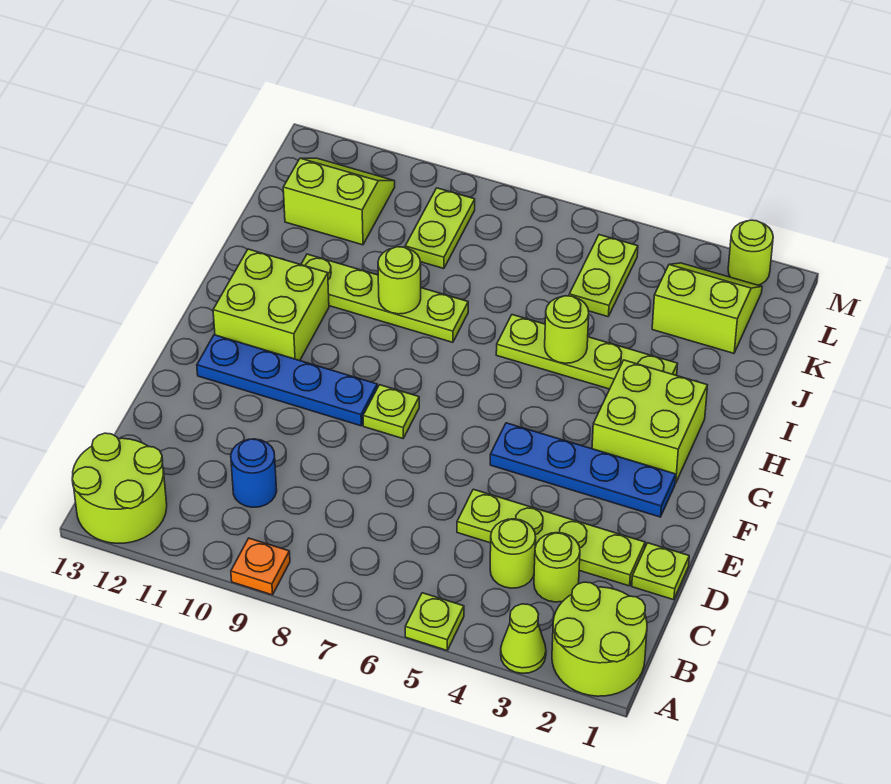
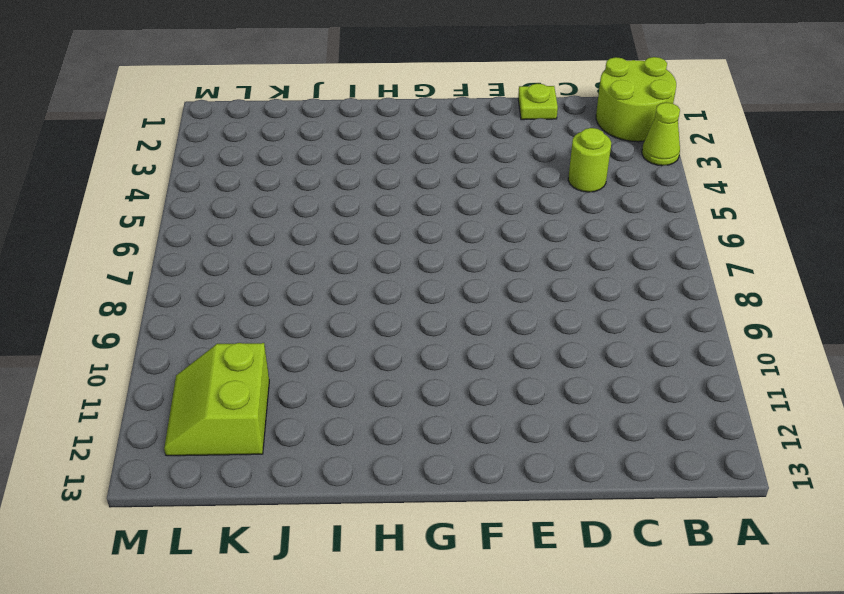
none -> lime 1x1 plate [405,593,464,650]
none -> orange 1x1 plate [231,538,290,595]
none -> lime 2x2 round brick [72,433,167,543]

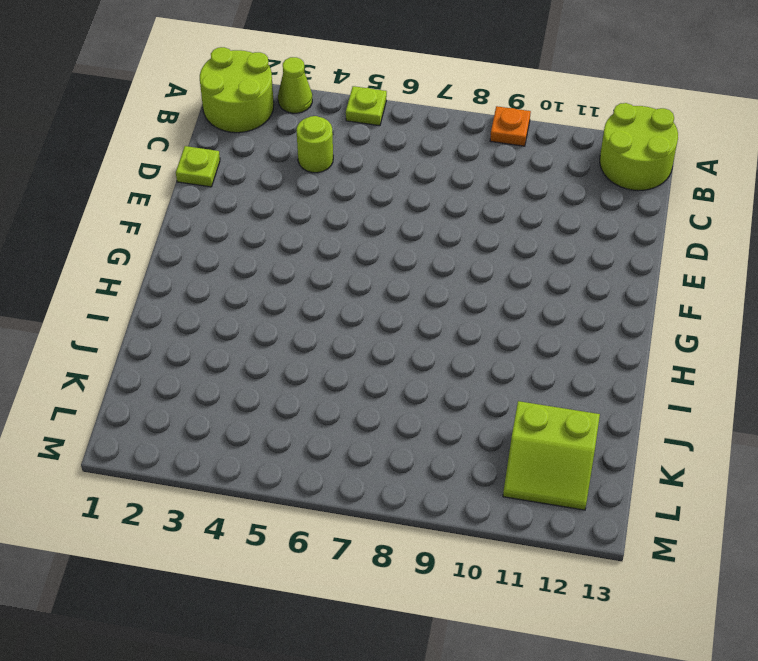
none -> lime 1x1 round brick [534,533,580,602]
none -> blue 1x1 round brick [231,439,277,507]
none -> lime 1x4 plate [457,489,645,586]

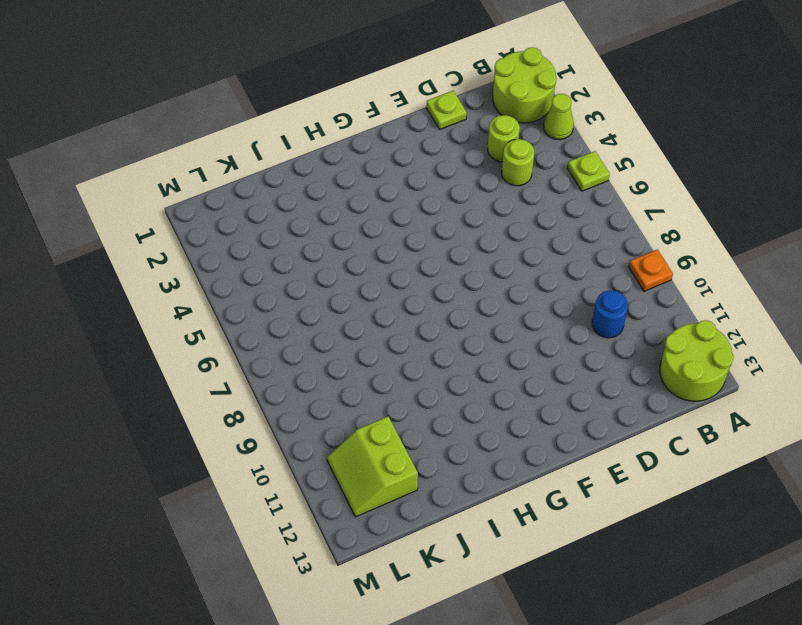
none -> lime 1x4 plate [457,489,645,586]
none -> blue 1x4 plate [490,423,676,517]
none -> lime 1x1 plate [363,385,419,439]

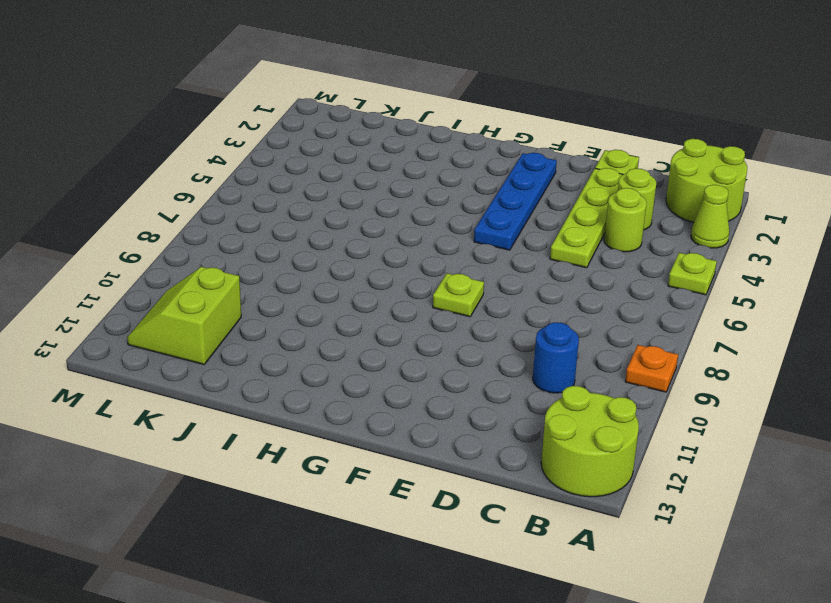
none -> blue 1x4 plate [197,335,377,426]
none -> lime 2x2 brick [592,360,707,483]
none -> lime 2x2 brick [213,249,329,360]

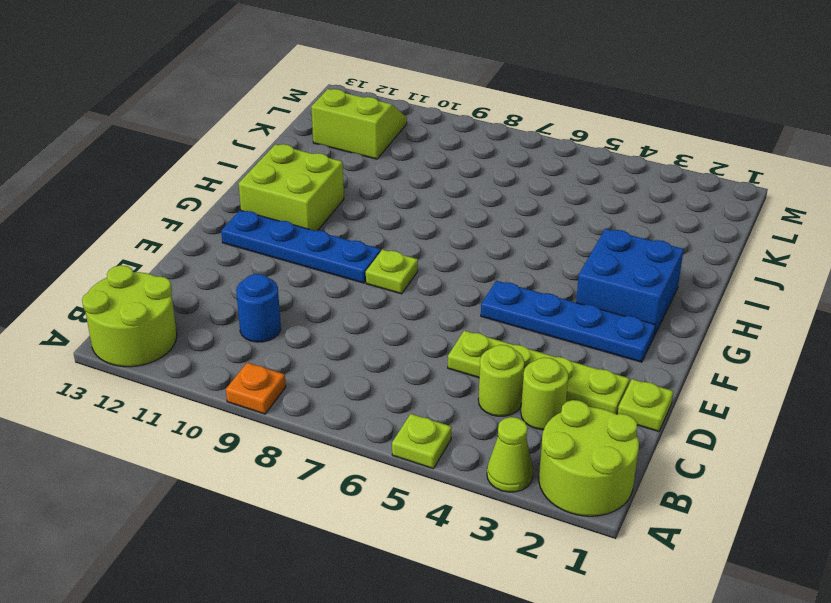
blue 2x2 brick [576,229,684,336] -> lime 2x2 brick [592,360,707,483]
none -> lime 1x4 plate [496,315,678,389]
none -> lime 1x4 plate [301,254,468,342]
none -> lime 2x2 slope [652,263,762,353]

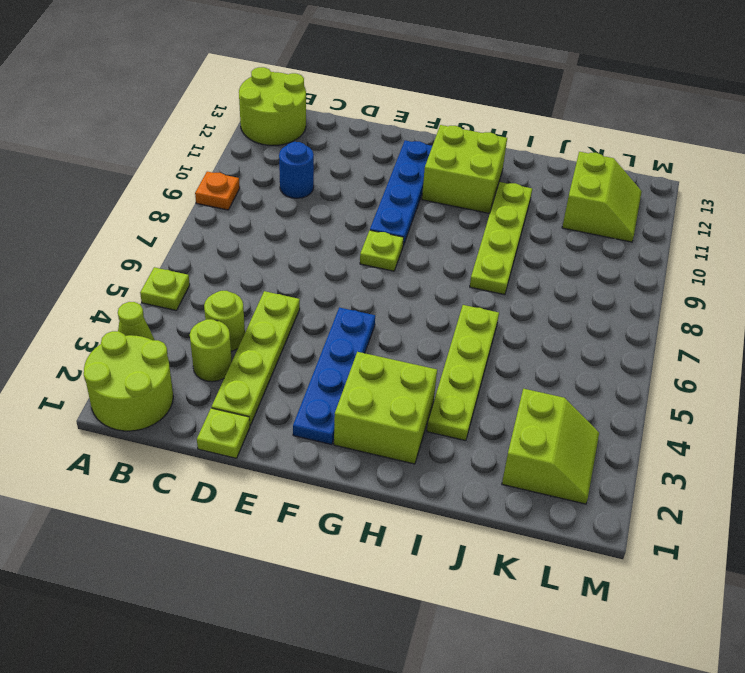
none -> lime 1x2 plate [569,235,638,317]
none -> lime 1x2 plate [405,188,475,269]
none -> lime 1x1 round brick [728,220,773,285]

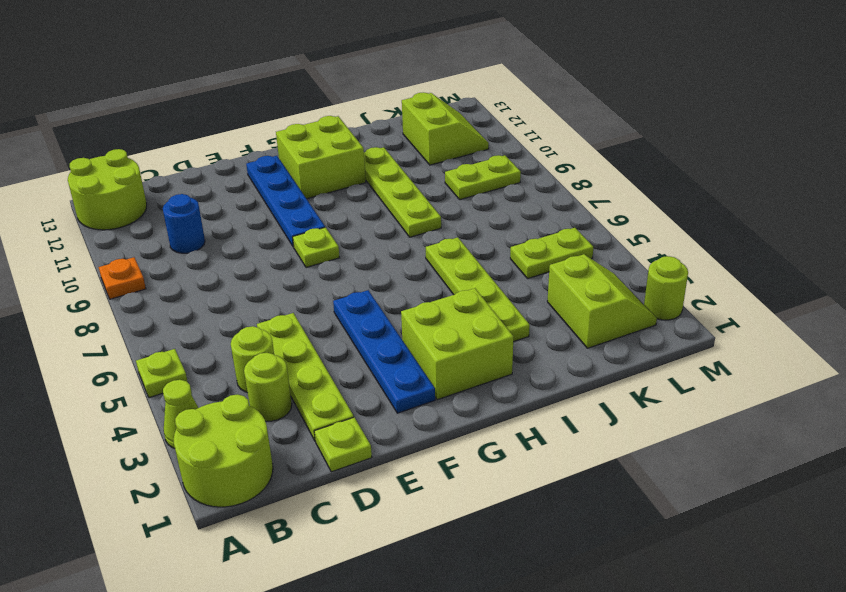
none -> lime 1x1 round brick [545,296,589,363]
none -> lime 1x1 round brick [378,247,421,314]

